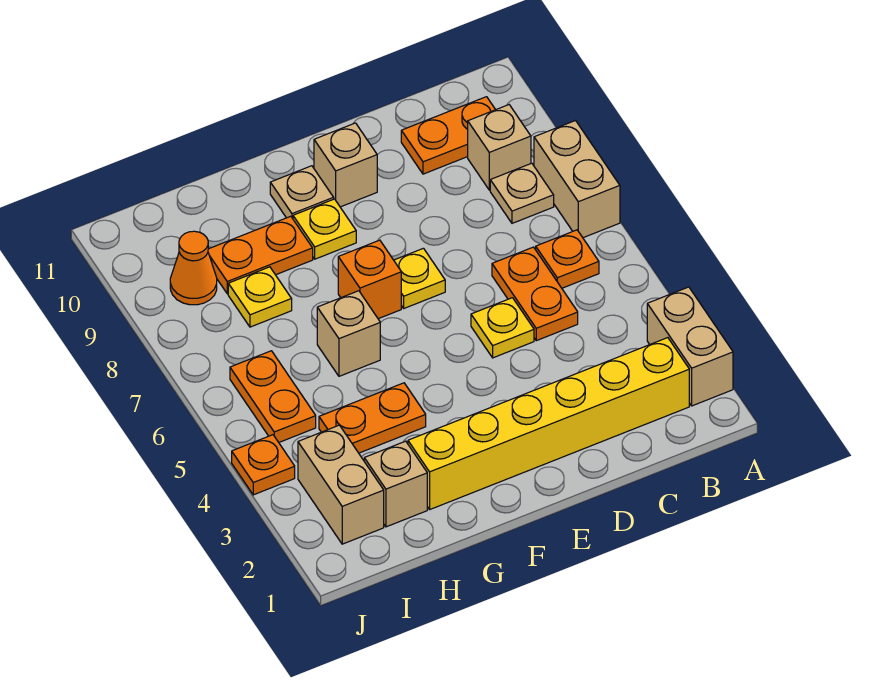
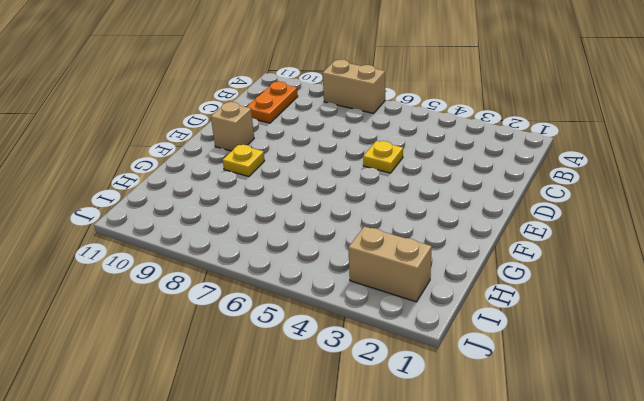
none -> tan 1x2 brick [647,287,733,406]
none -> yellow 1x6 brick [408,338,689,509]
none -> orange 1x1 plate [536,230,599,288]

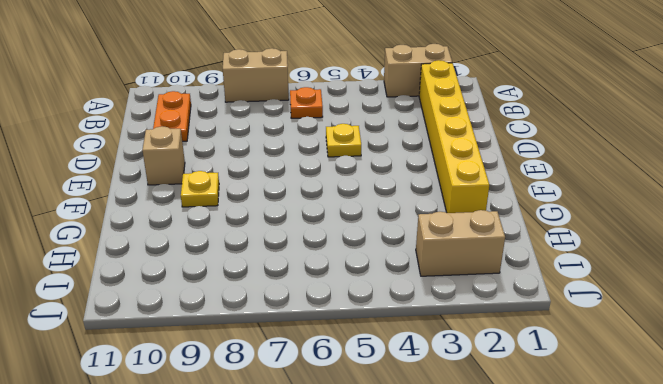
none -> tan 1x1 plate [490,163,554,223]
none -> tan 1x1 brick [468,105,531,190]
none -> orange 1x2 plate [492,247,578,341]

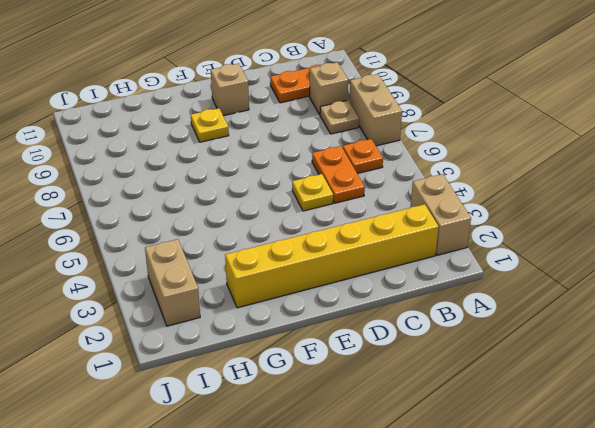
none -> yellow 1x1 plate [394,248,445,308]
none -> orange 1x1 brick [338,240,401,319]
none -> tan 1x1 plate [270,166,334,218]

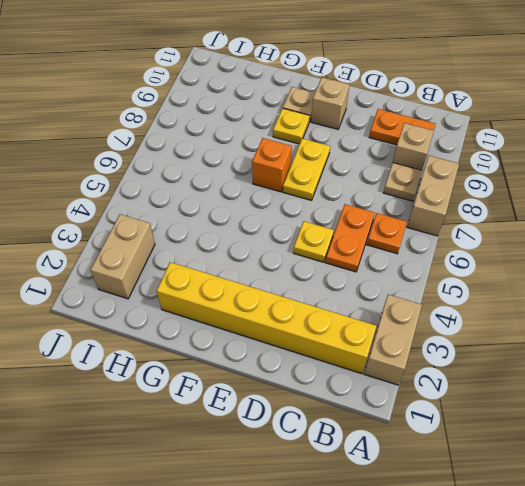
yellow 1x2 plate [283,139,330,200] -> yellow 1x1 plate [394,248,445,308]
none -> orange 1x2 plate [319,383,426,453]
none -> tan 1x1 brick [317,291,380,376]
none -> orange 1x2 plate [208,216,313,294]

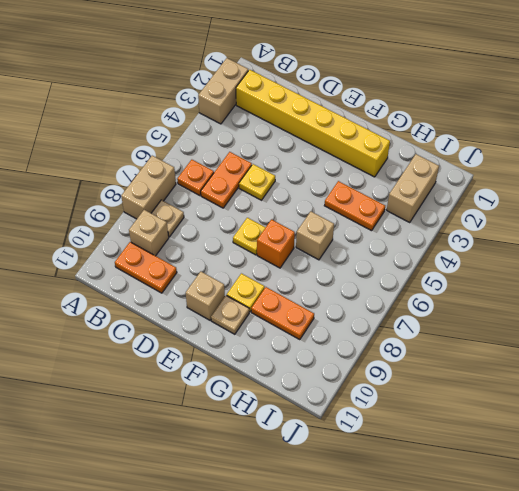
none -> tan 1x1 brick [364,441,427,527]
none -> yellow 1x1 plate [228,267,292,327]
none -> orange 1x2 plate [230,351,316,442]

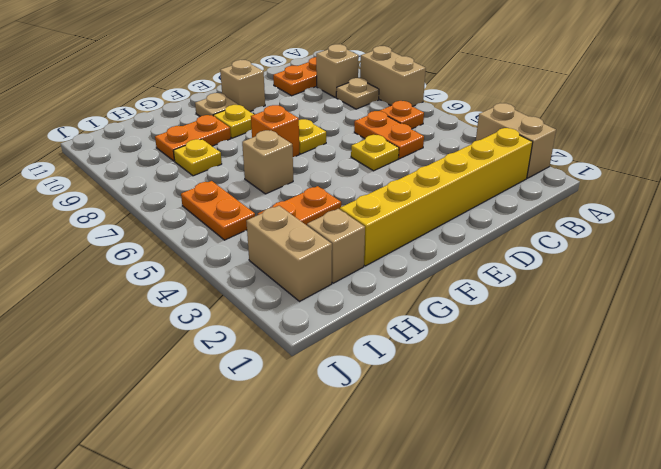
none -> orange 1x1 cone [170,231,217,305]
none -> orange 1x1 plate [232,435,295,495]

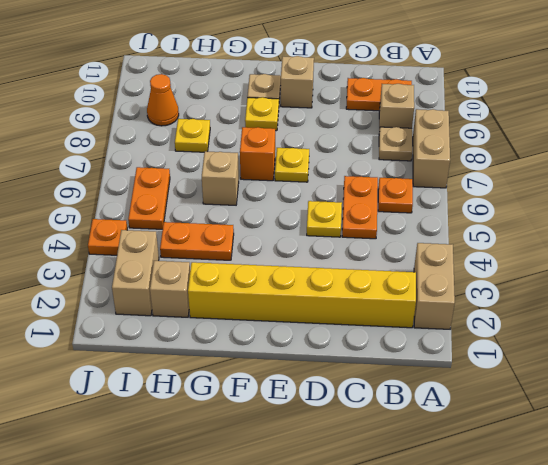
none -> orange 1x2 plate [208,216,313,294]

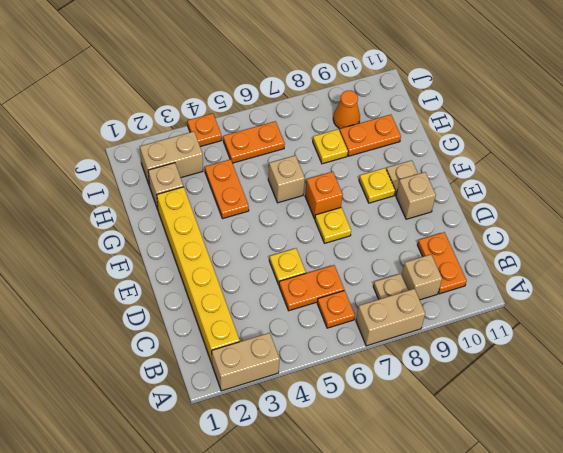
orange 1x2 plate [340,115,401,156] -> orange 1x2 plate turned to [208,216,313,294]

